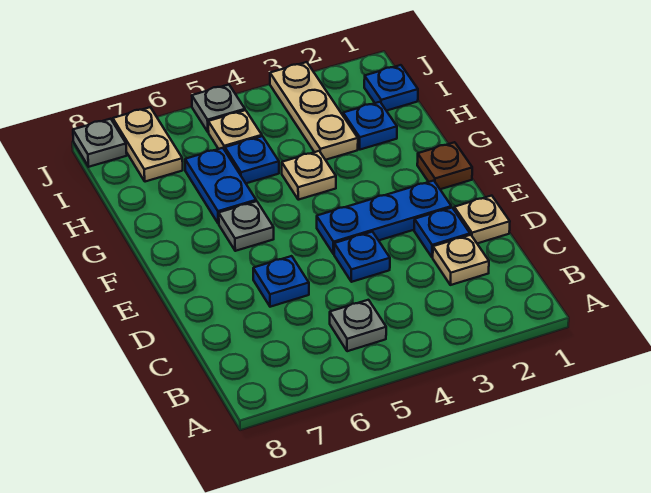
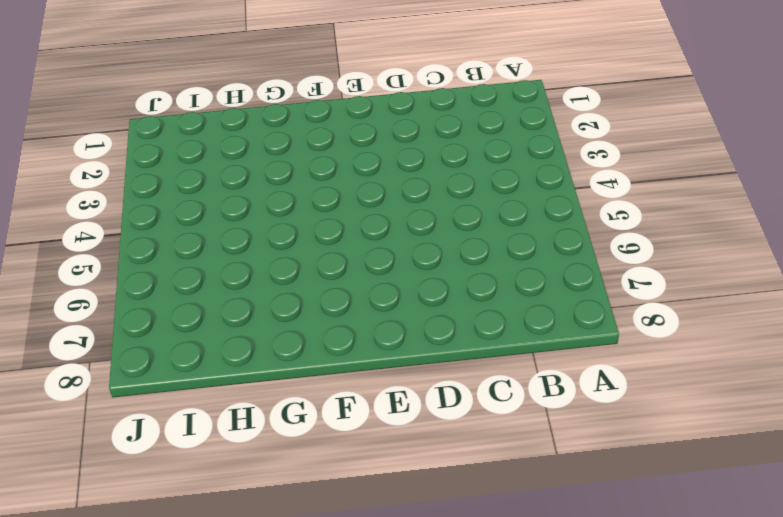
none -> grey 1x1 plate [330,300,386,351]
none -> tan 1x1 plate [433,235,489,285]
none -> tan 1x1 plate [454,196,510,243]

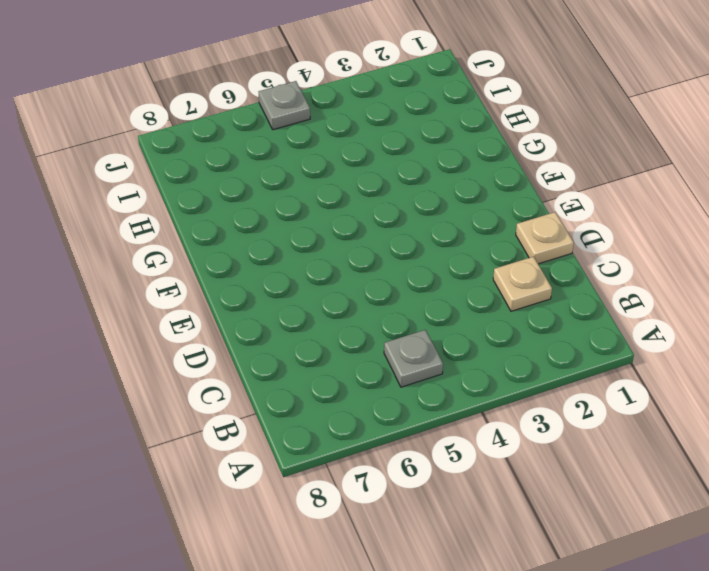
none -> blue 1x1 plate [414,208,470,257]
none -> blue 1x1 plate [334,232,390,282]
none -> blue 1x1 plate [253,256,309,307]

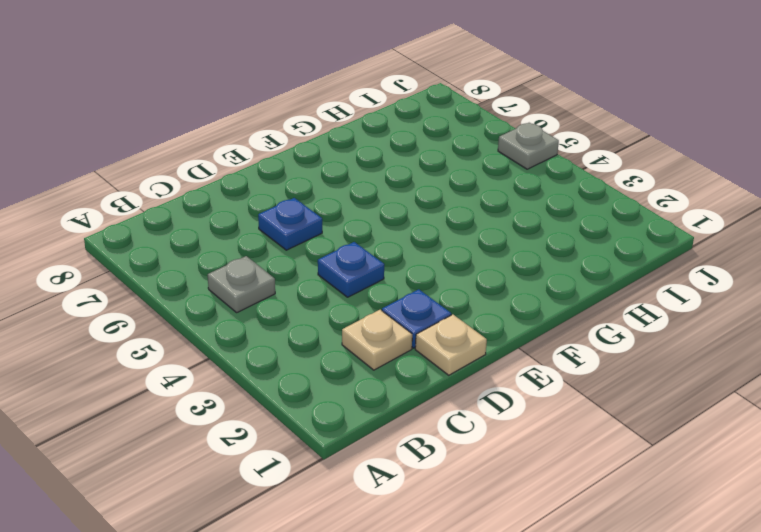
none -> blue 1x3 plate [317,181,451,254]
none -> brown 1x1 plate [417,142,472,189]
none -> grey 1x1 plate [219,201,274,251]

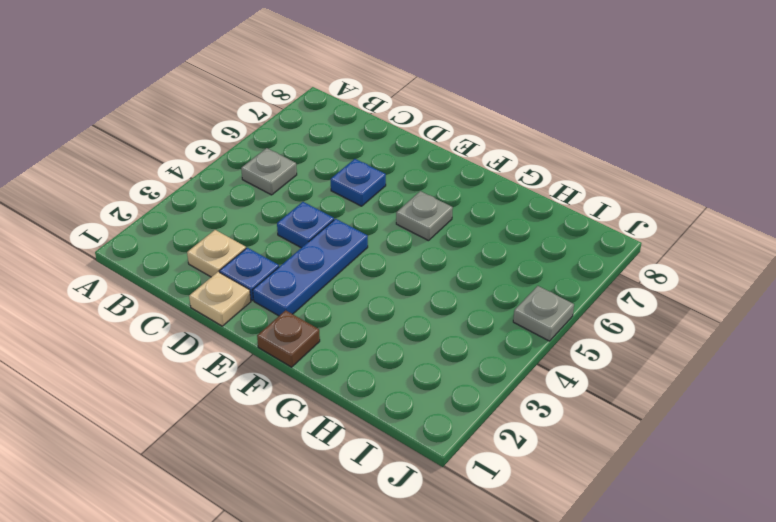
none -> tan 1x1 plate [282,151,336,200]
none -> blue 1x2 plate [185,148,256,224]
none -> blue 1x1 plate [343,102,397,150]

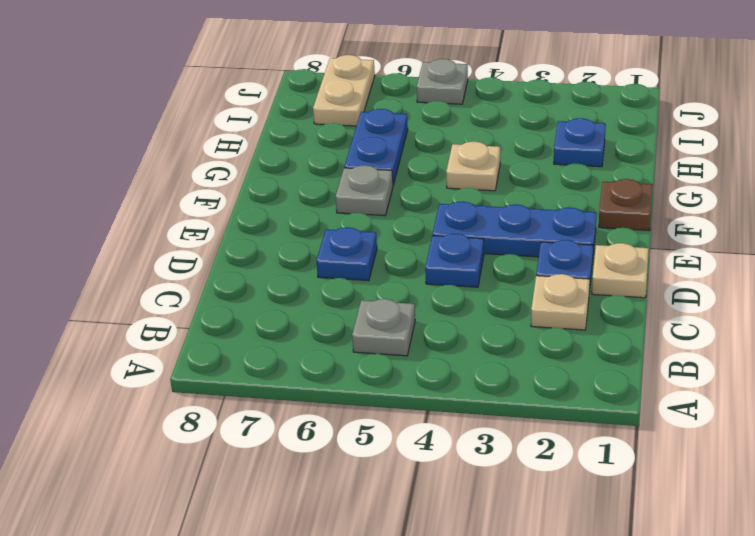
none -> tan 1x3 plate [270,62,358,160]
none -> blue 1x1 plate [225,136,279,183]
none -> blue 1x1 plate [364,65,418,111]

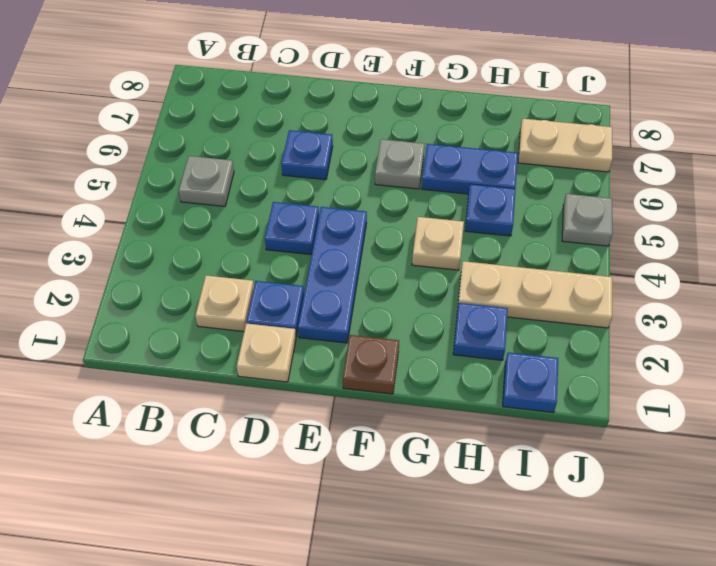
none -> tan 1x1 plate [208,110,262,150]
none -> grey 1x1 plate [73,119,127,167]

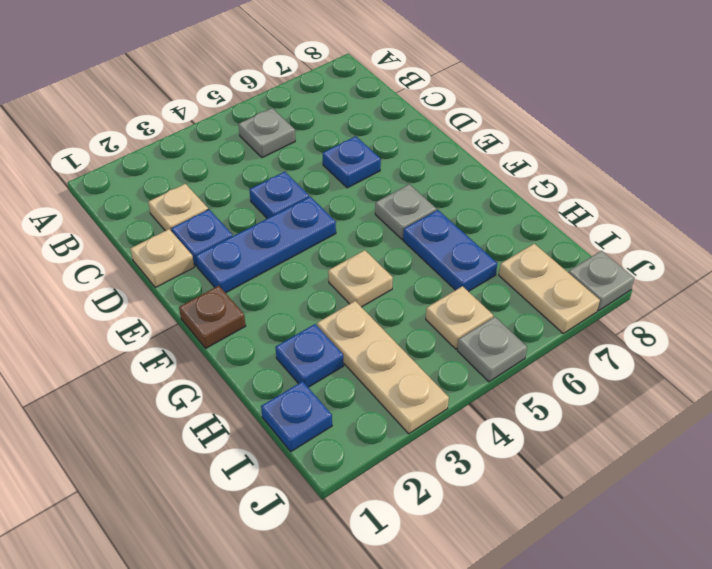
none -> blue 1x1 plate [225,136,279,183]

